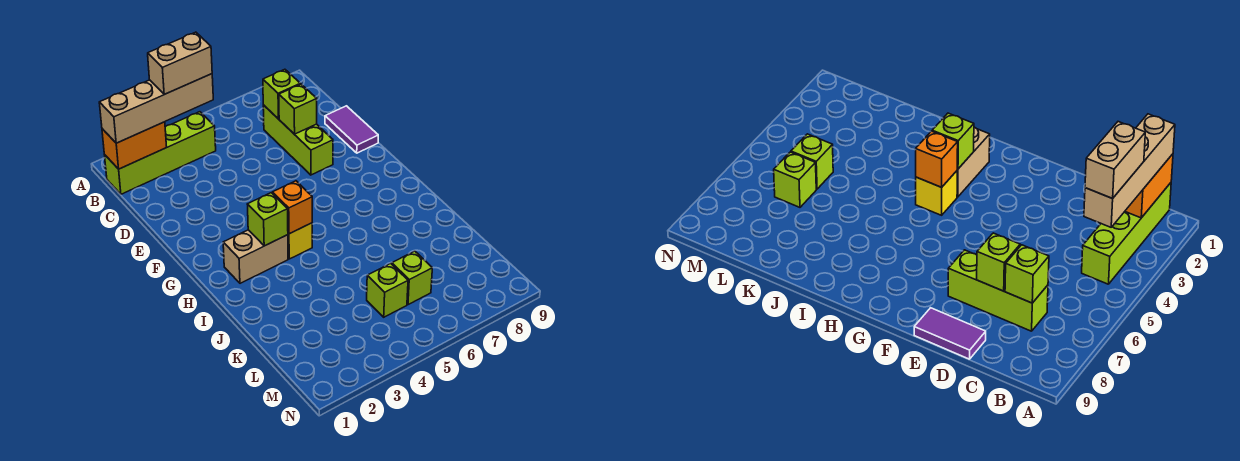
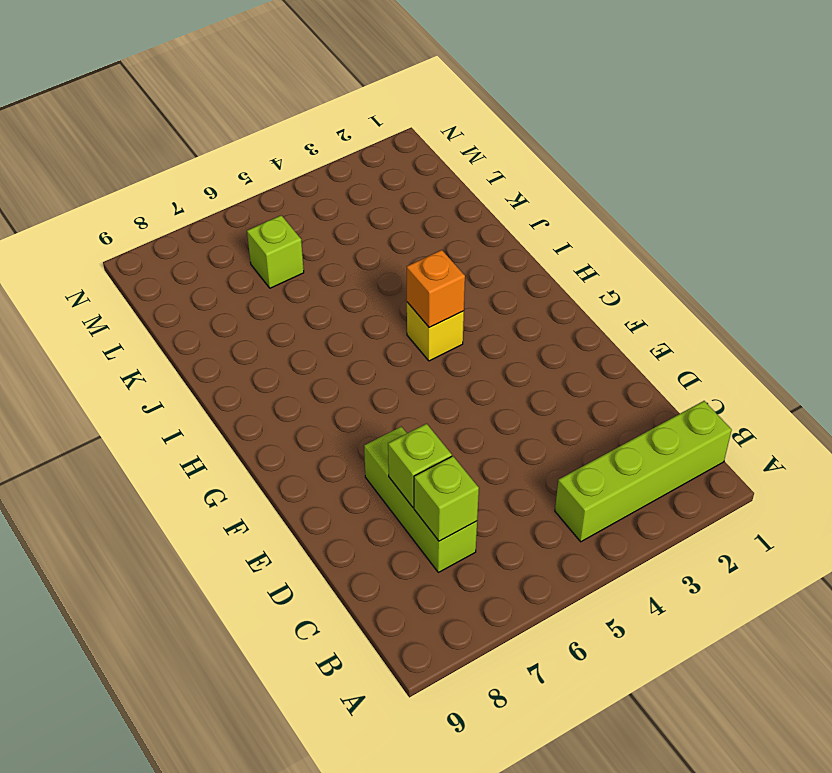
none -> purple 1x2 tile [325,106,378,153]
none -> tan 1x2 brick [223,230,288,283]
none -> lime 1x1 brick [367,264,408,317]

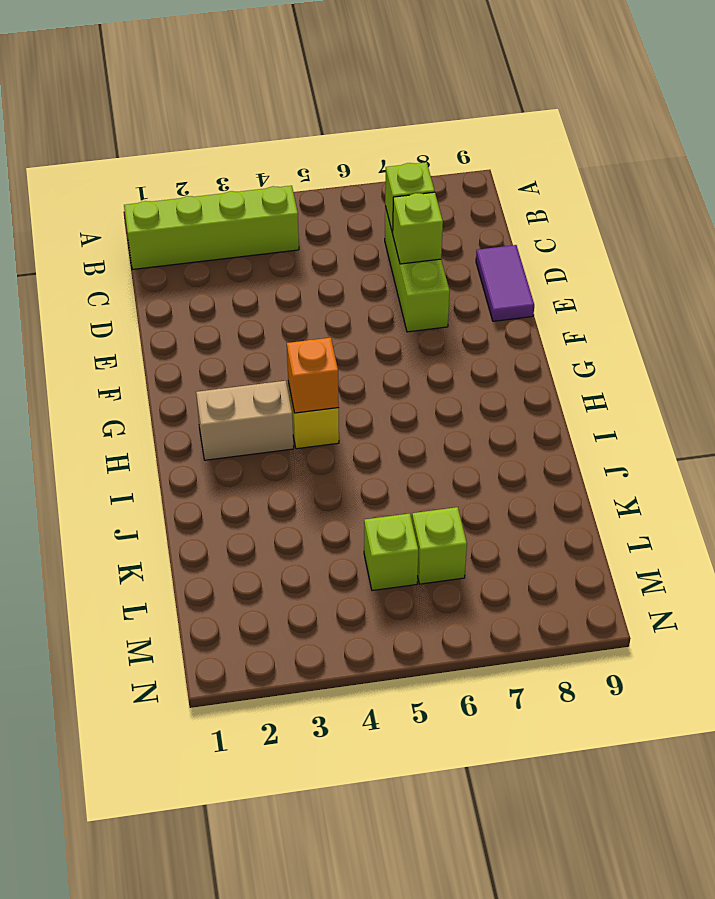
none -> orange 1x2 brick [102,122,167,169]
none -> lime 1x1 brick [247,193,288,246]
none -> tan 1x4 brick [99,74,213,143]

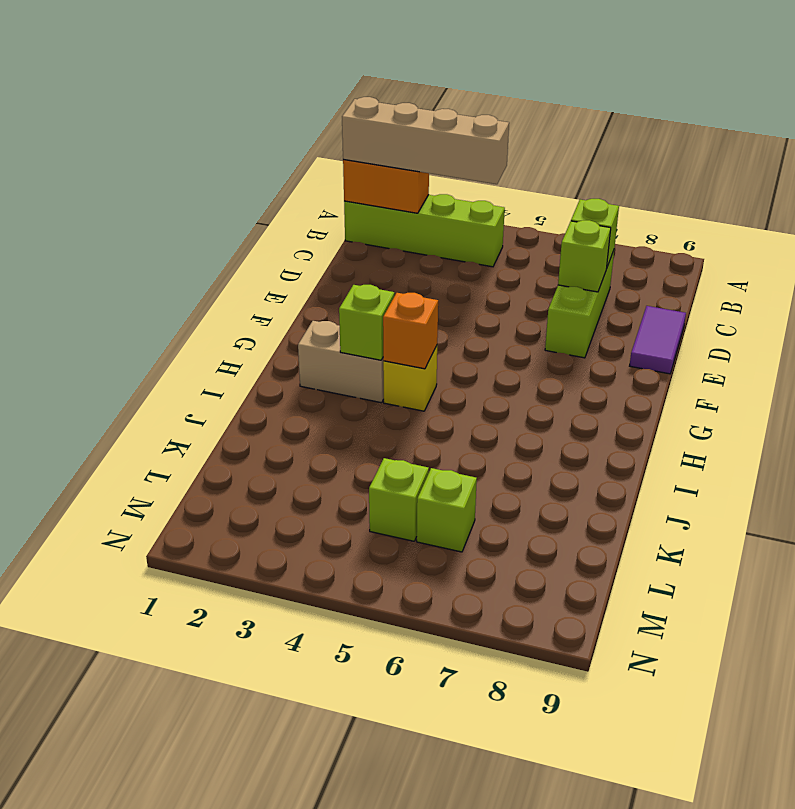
none -> tan 1x2 brick [148,32,212,94]

